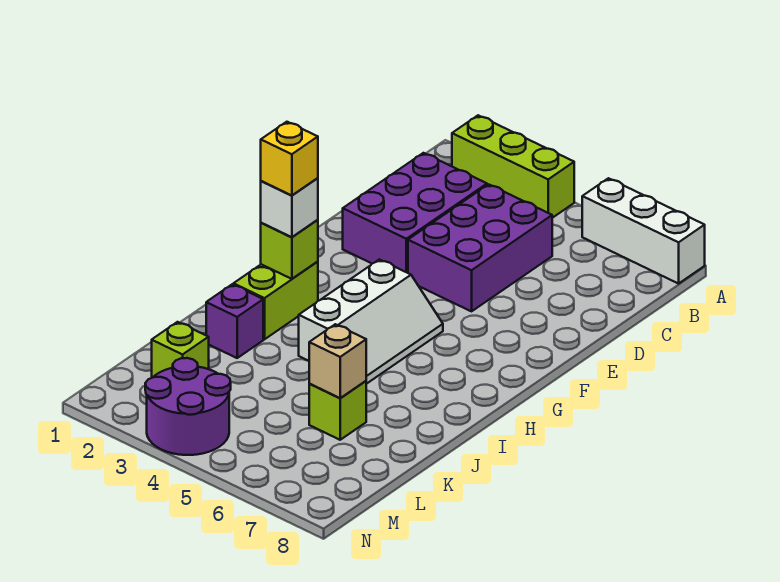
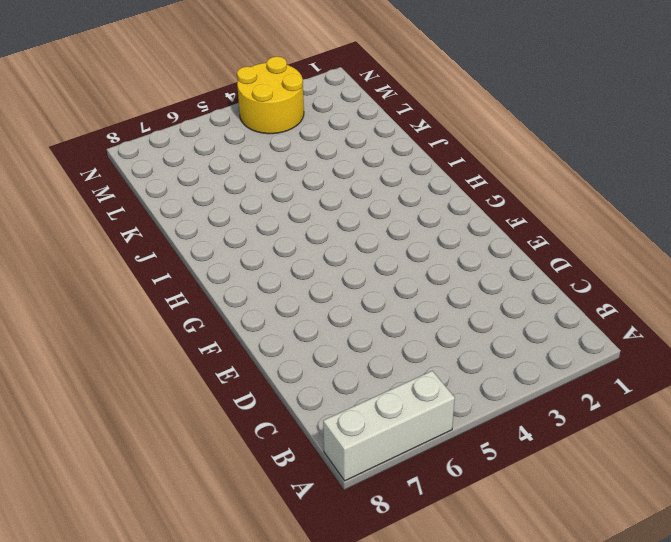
yellow 2x2 round brick [237,57,304,134] -> purple 2x2 round brick [145,358,231,455]
none -> lime 1x3 brick [452,115,574,218]
none -> purple 2x3 brick [343,153,487,273]
none -> purple 2x3 brick [408,184,552,311]

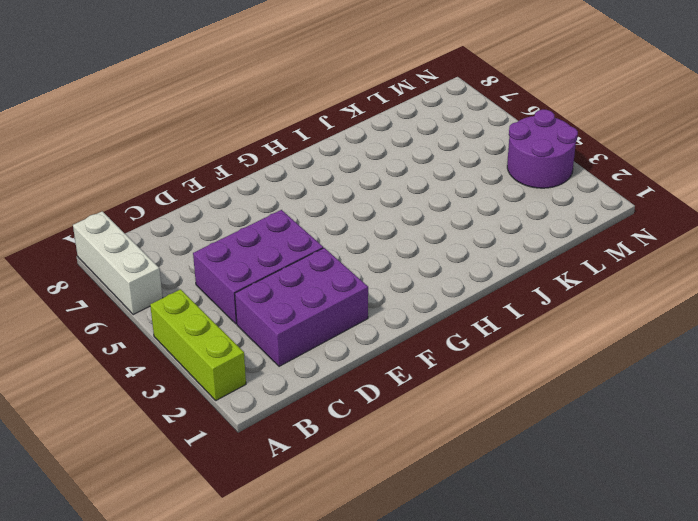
none -> white 2x3 slope [299,259,443,384]
none -> lime 1x2 brick [234,262,318,339]
none -> purple 1x1 brick [206,284,263,358]

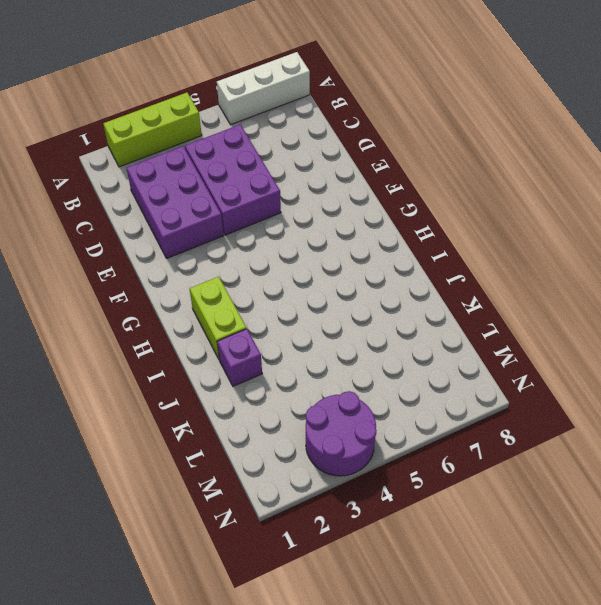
none -> white 2x3 slope [299,259,443,384]
none -> lime 1x1 brick [309,381,366,440]
none -> lime 1x1 brick [152,322,209,378]

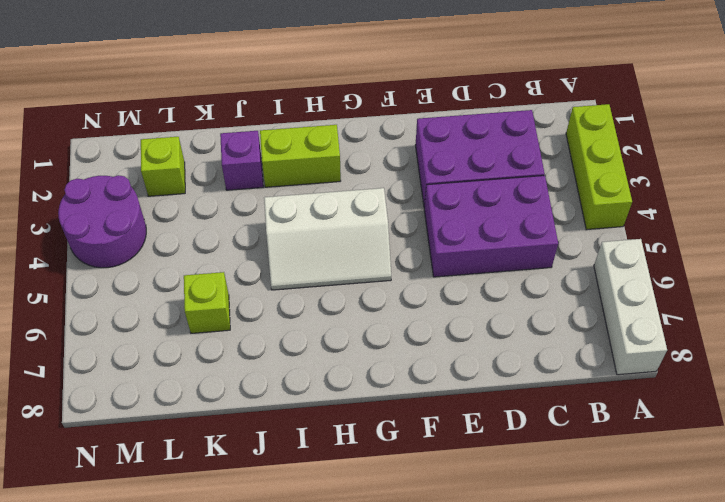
none -> lime 1x1 brick [261,220,318,279]
none -> tan 1x1 brick [309,324,366,398]
none -> white 1x1 brick [261,178,318,237]

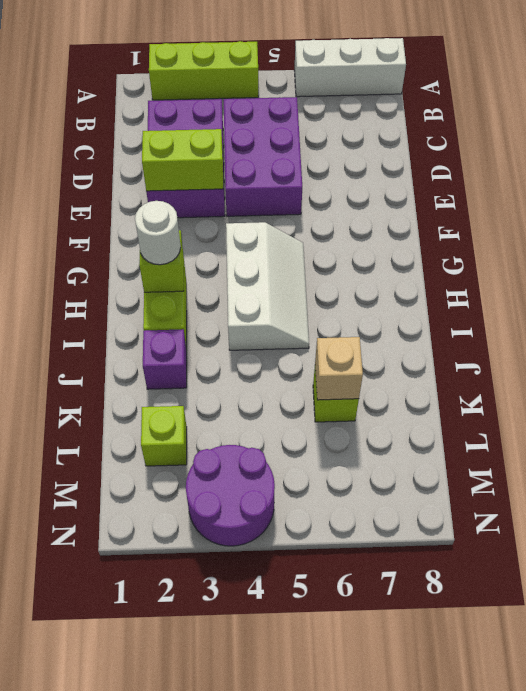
lime 1x2 brick [142,129,223,191] -> none
white 1x1 round brick [135,201,181,265] -> white 1x1 brick [261,178,318,237]
none -> yellow 1x1 brick [261,122,318,195]

